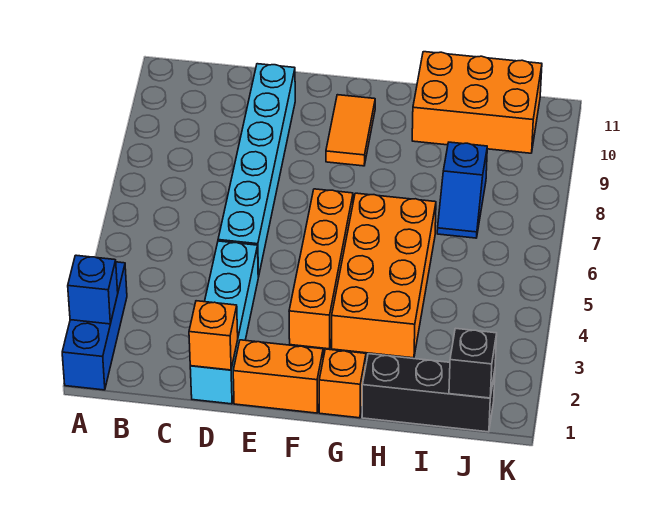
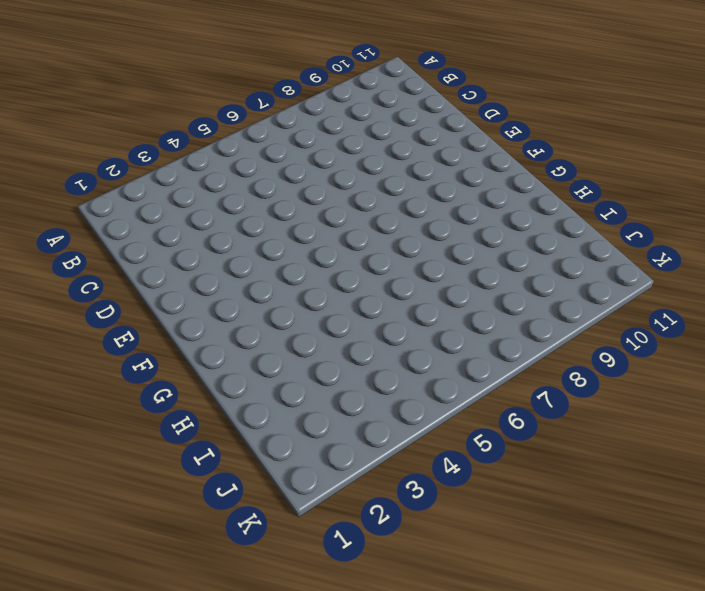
none -> blue 1x3 brick [62,262,127,390]
none -> cyan 1x4 brick [190,241,258,404]
none -> cyan 1x6 brick [218,64,295,277]

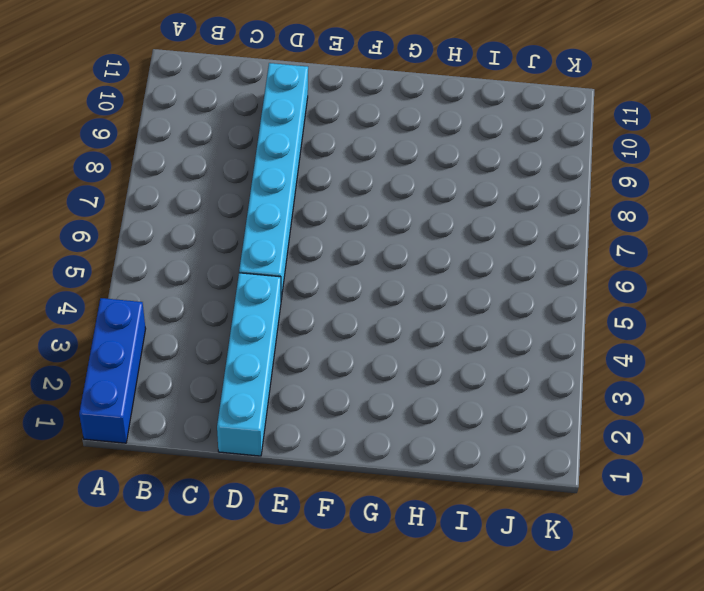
none -> orange 1x2 brick [233,340,323,413]
none -> orange 1x4 brick [289,189,353,349]
none -> orange 1x2 tile [326,95,375,166]

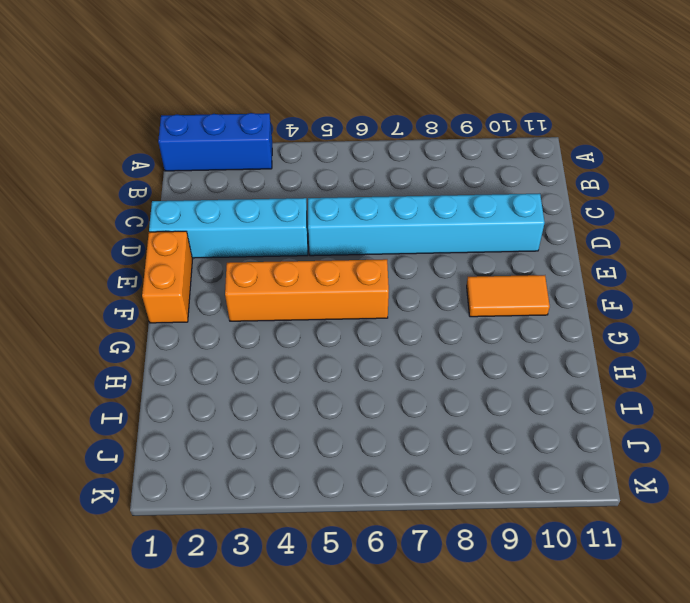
none -> orange 1x1 brick [319,349,366,418]
none -> orange 2x4 brick [332,193,436,358]
none -> black 1x3 brick [362,354,495,432]

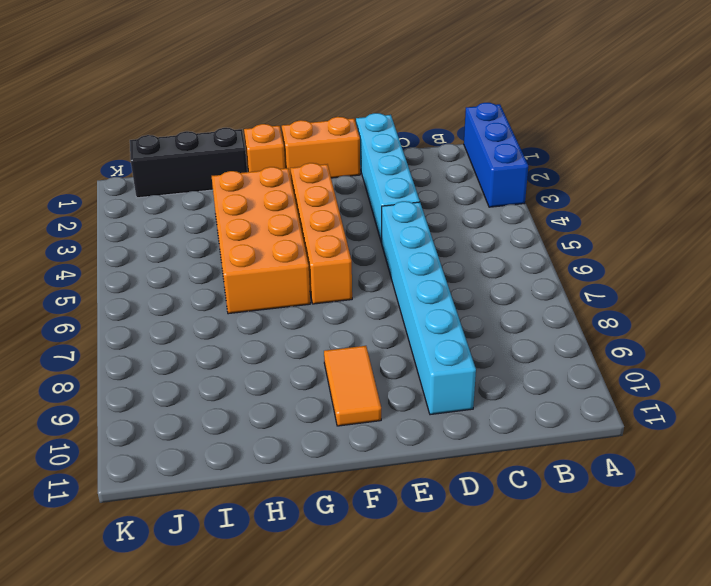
none -> orange 2x3 brick [412,52,542,153]
none -> blue 1x2 slope [437,142,487,238]
none -> blue 1x1 brick [68,255,118,324]

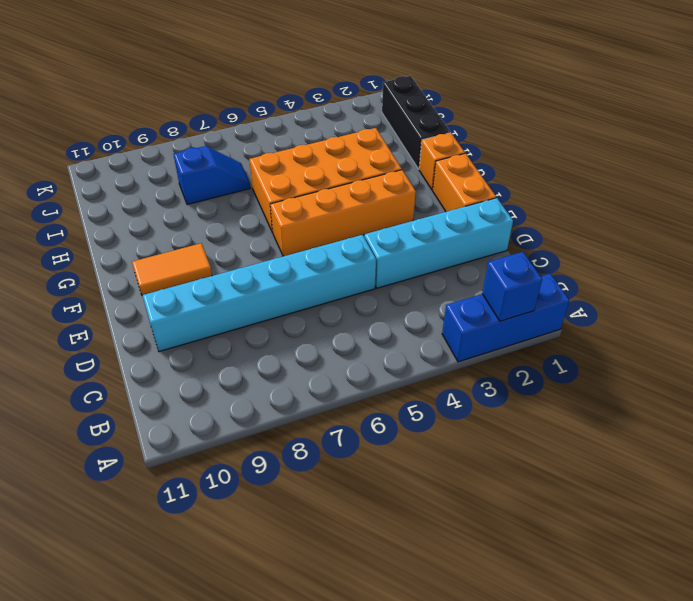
none -> orange 2x3 brick [412,52,542,153]
none -> orange 1x1 brick [189,301,238,370]
none -> black 1x1 brick [449,328,497,398]

